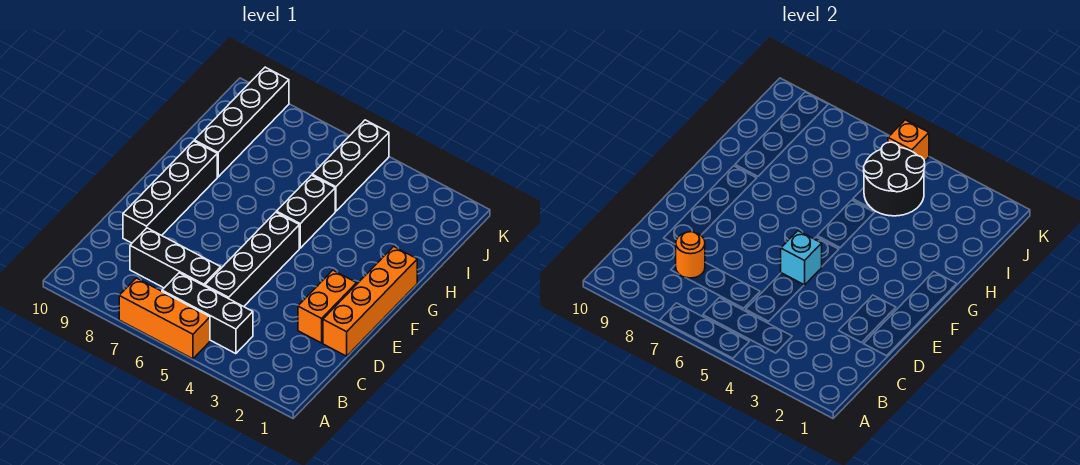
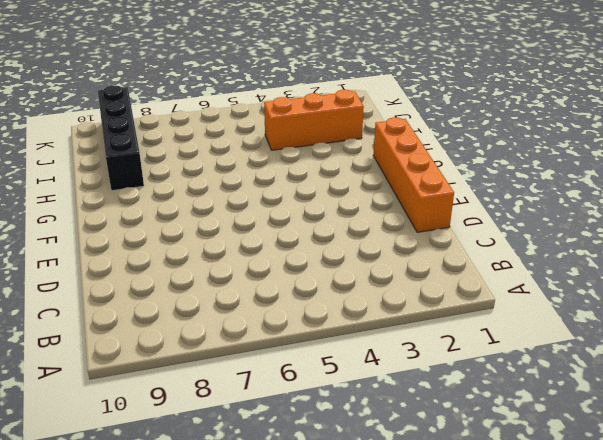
orange 1x3 brick [264,90,364,150] -> orange 1x3 brick moved to [119,278,210,359]
none -> black 1x3 brick [162,273,253,354]
none -> black 1x4 brick [205,212,299,307]
none -> black 1x3 brick [130,228,221,288]

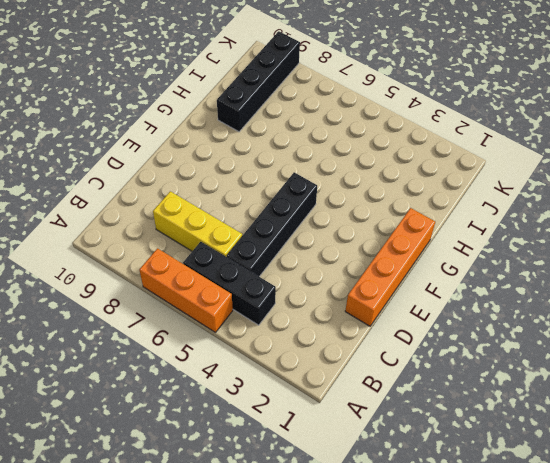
yellow 1x3 brick [153,191,242,257] -> black 1x3 brick [130,228,221,288]
none -> orange 1x2 brick [298,270,357,343]
none -> black 1x4 brick [123,141,217,243]
none -> black 1x2 brick [277,175,335,248]

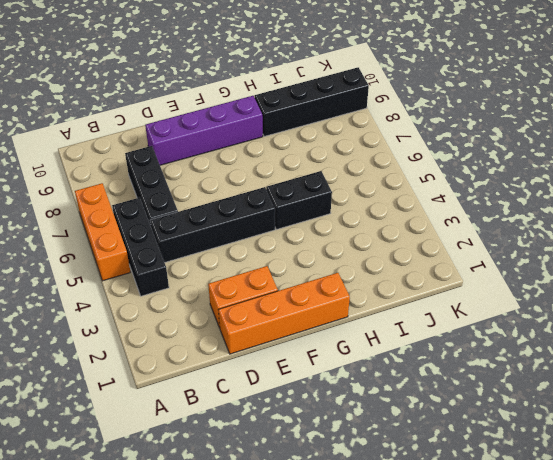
purple 1x4 brick [145,96,263,165] -> black 1x4 brick [123,141,217,243]
none -> black 1x3 brick [312,120,389,211]
none -> orange 1x1 round brick [675,232,705,278]
none -> cyan 1x1 brick [781,231,822,285]

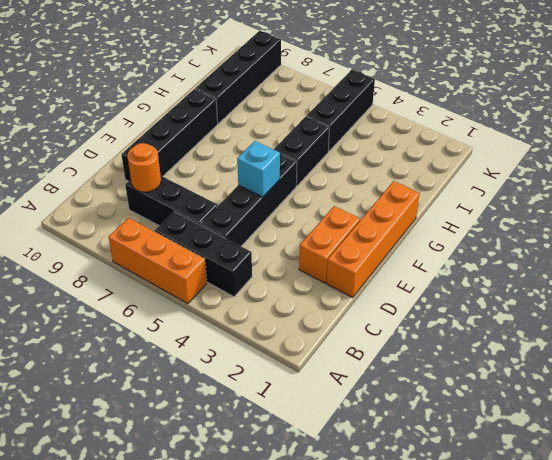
none -> black 2x2 round brick [864,142,925,216]
none -> orange 1x1 brick [888,120,929,161]

